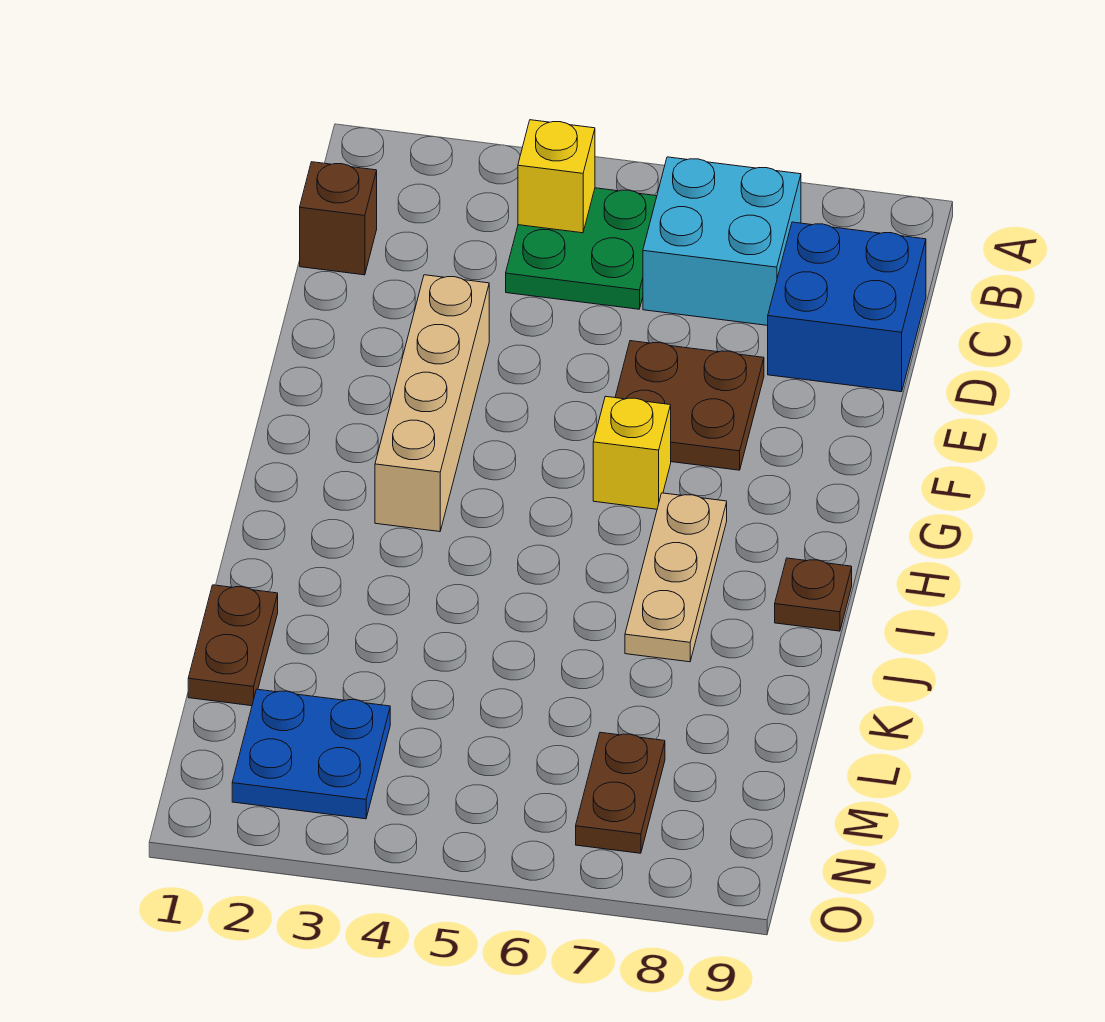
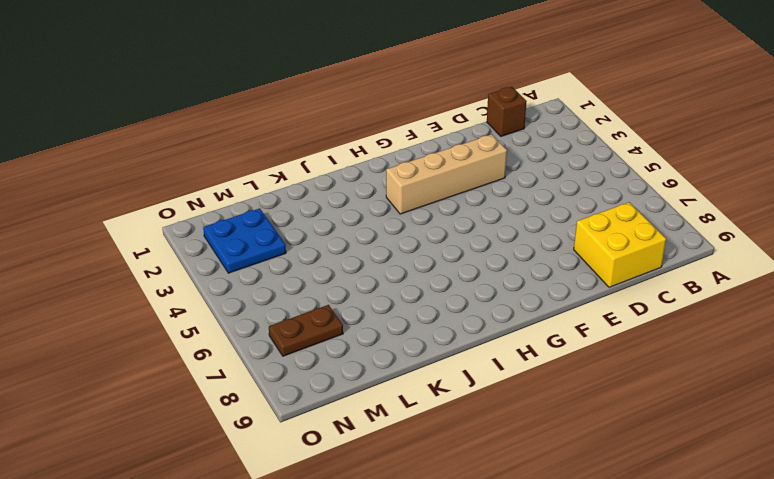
yellow 2x2 brick [574,202,666,287] -> blue 2x2 brick [768,222,926,392]
none -> green 2x2 plate [506,188,657,309]
none -> cyan 2x2 brick [643,157,801,325]
none -> brown 2x2 plate [615,341,764,470]

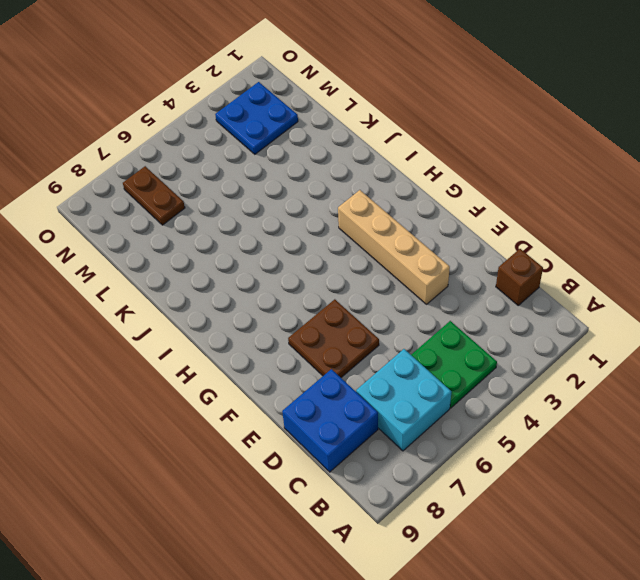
none -> yellow 1x1 brick [593,396,671,509]
none -> tan 1x3 plate [625,493,727,662]
none -> brown 1x1 plate [775,558,852,631]

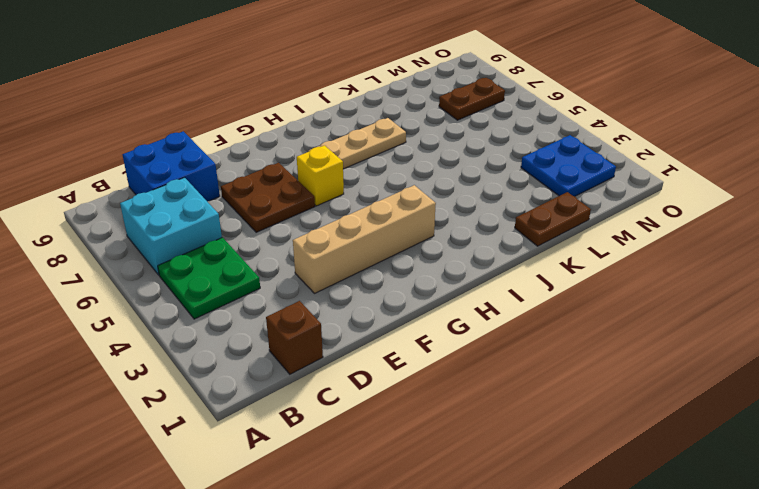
none -> brown 1x1 plate [775,558,852,631]
none -> yellow 1x1 brick [518,120,595,233]

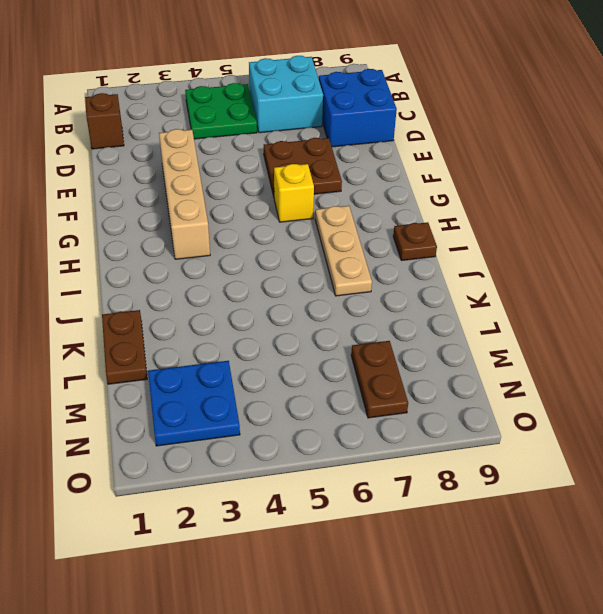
none -> yellow 1x1 brick [518,120,595,233]

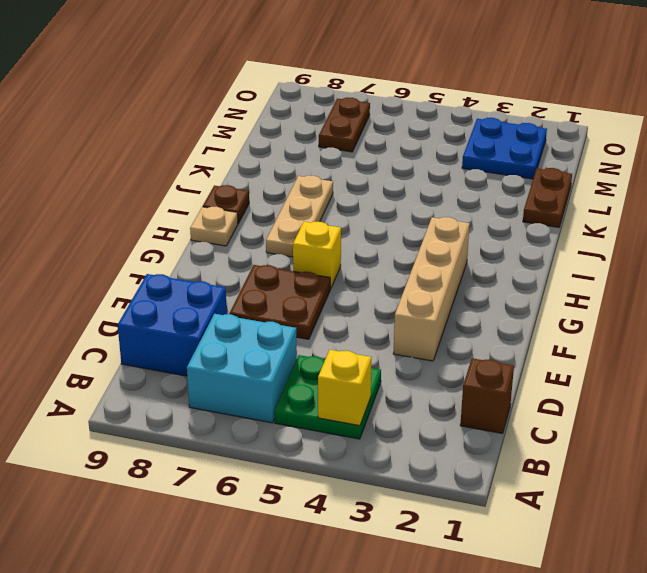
tan 1x1 plate [190,207,238,246] -> none

